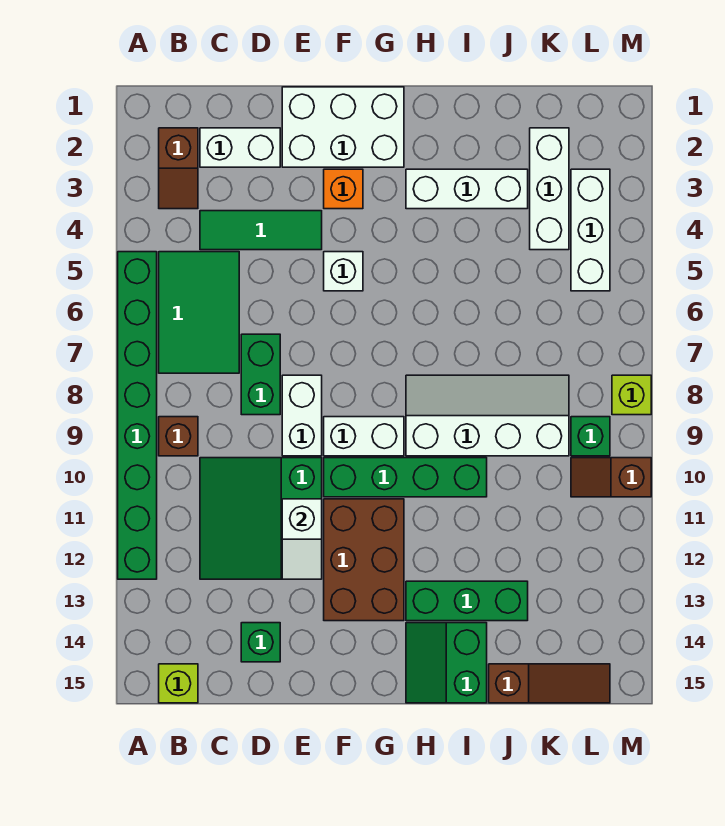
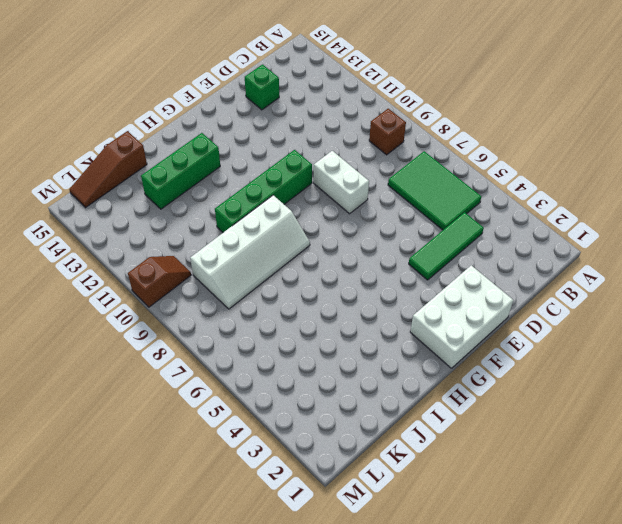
none -> green 1x8 brick [118,252,157,579]
none -> brown 1x2 slope [159,128,198,209]
none -> lime 1x1 brick [159,664,198,703]

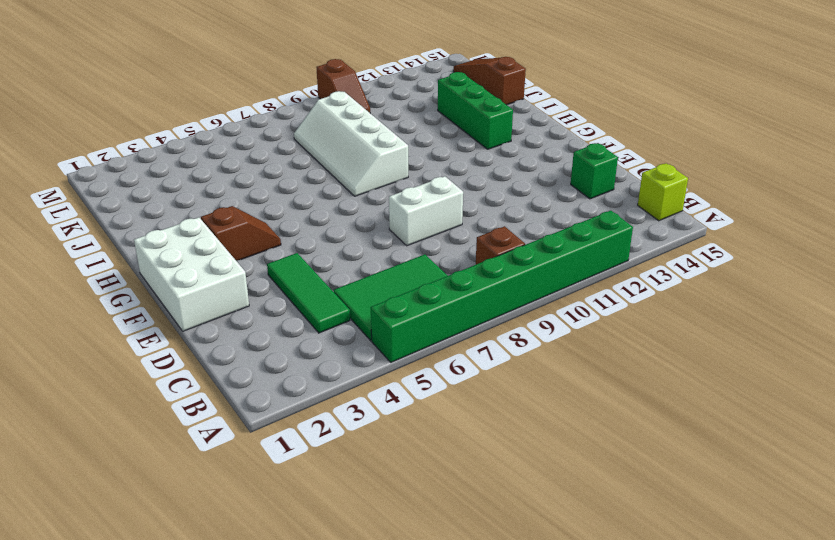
brown 1x2 slope [201,206,281,261] -> brown 1x2 slope moved to [159,128,198,209]
none -> white 1x2 brick [200,128,280,167]
none -> green 3x3 slope [200,458,322,579]
none -> green 1x2 brick [241,334,280,415]

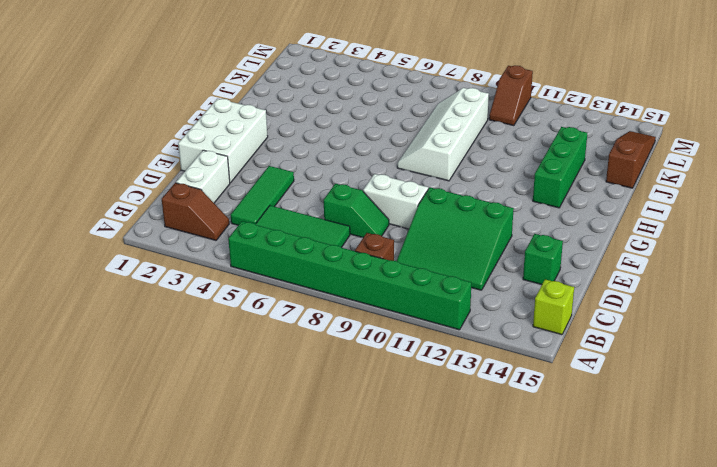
green 1x2 slope [324,184,389,238] -> green 1x2 brick [241,334,280,415]
none -> orange 1x1 brick [324,169,363,209]
none -> white 1x1 brick [324,252,363,291]
none -> white 1x2 brick [324,417,404,456]

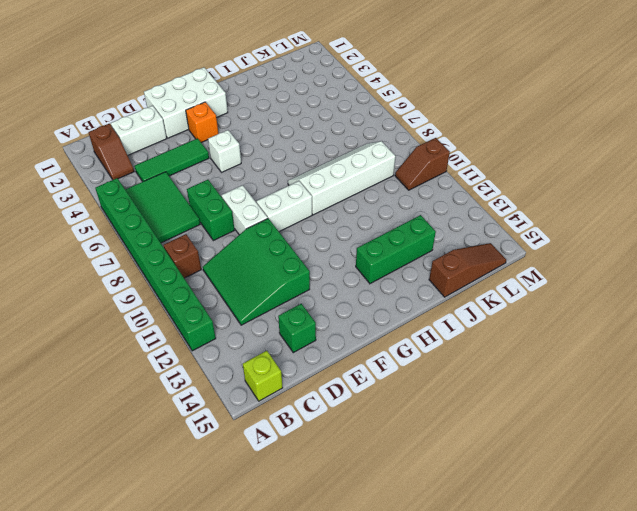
none -> green 1x4 brick [324,458,487,497]
none -> brown 2x3 brick [324,499,404,621]
none -> white 1x3 brick [406,169,528,209]

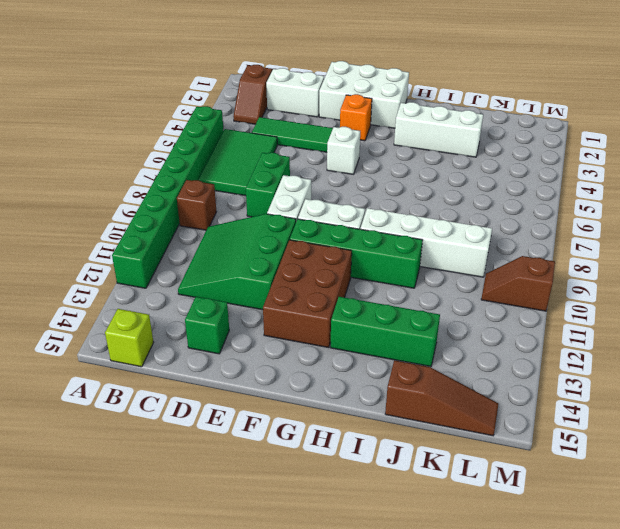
none -> green 2x2 slope [406,623,487,703]
none -> white 1x3 brick [530,128,569,250]
none -> white 1x3 brick [571,169,610,291]

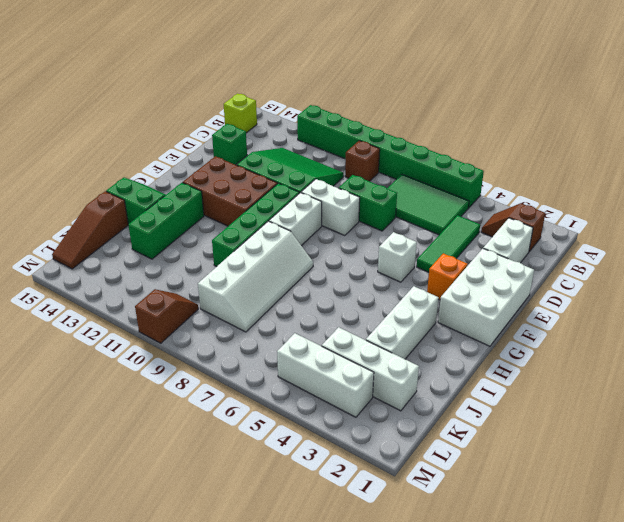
none -> green 1x1 brick [571,417,610,456]
none -> lime 1x1 brick [612,375,651,415]
none -> white 1x2 slope [282,499,322,579]

